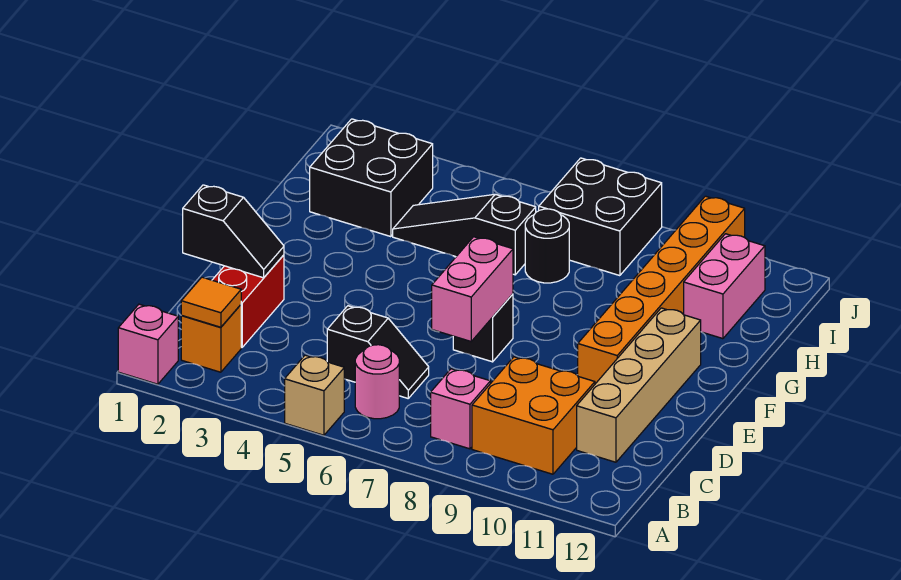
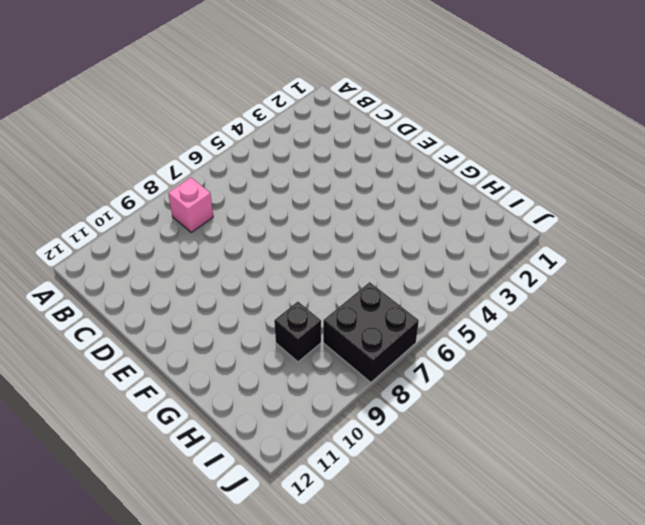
black 1x1 brick [274,302,321,362] -> black 1x1 brick moved to [453,294,513,362]
none -> pink 1x1 brick [118,304,178,384]
none -> tan 1x1 brick [285,355,344,435]
none -> orange 1x1 brick [181,305,241,372]

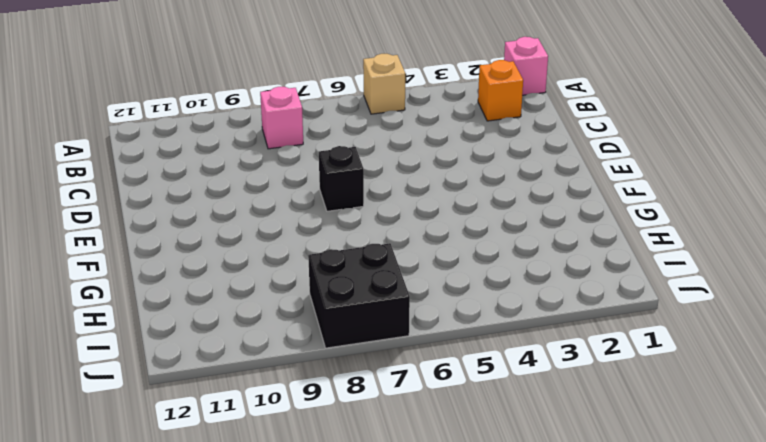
none -> pink 1x1 round brick [355,345,399,419]
none -> orange 2x2 brick [472,357,595,474]
none -> red 1x2 brick [213,255,284,347]

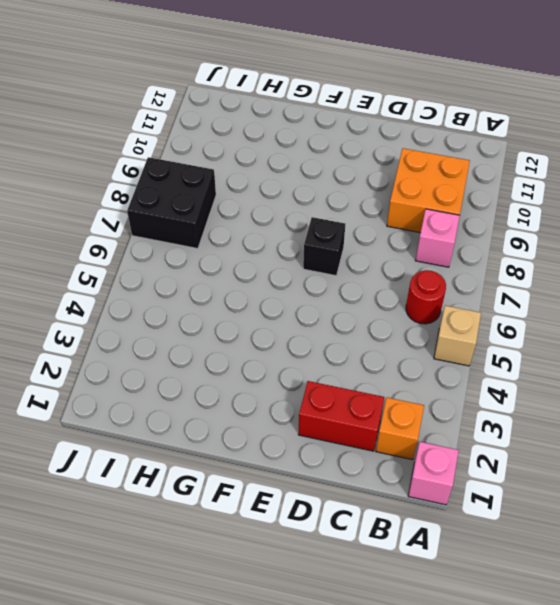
red 1x1 round brick [406,270,446,324] -> pink 1x1 round brick [355,345,399,419]
none -> black 1x2 slope [327,306,429,398]
none -> tan 1x4 brick [577,308,701,462]
none -> orange 1x6 brick [578,196,745,384]

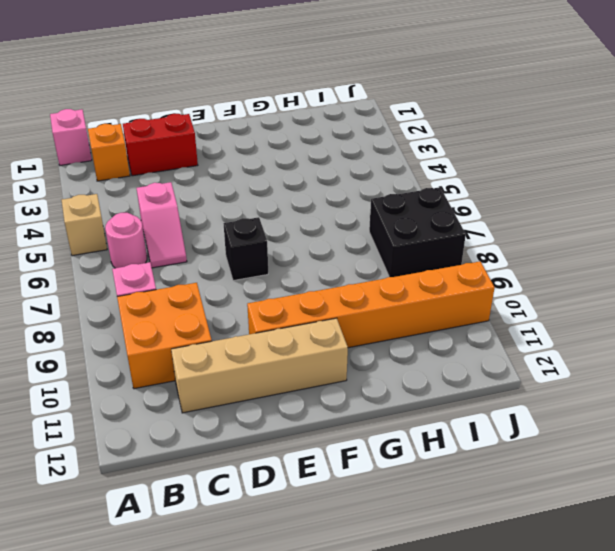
pink 1x2 slope [136,182,187,268] -> black 1x2 slope [327,306,429,398]
none -> black 2x2 brick [310,119,433,237]
none -> black 1x3 slope [393,194,536,275]
none -> black 1x1 round brick [525,209,569,283]

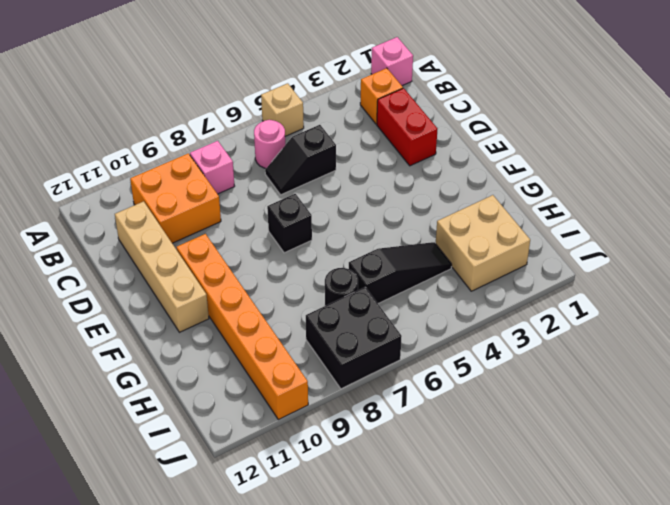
tan 2x2 brick [436,195,530,291] -> black 2x2 brick [310,119,433,237]
none -> pink 1x2 brick [684,234,765,339]
none -> orange 1x1 tile [181,277,241,327]
none -> black 1x2 slope [183,185,284,278]

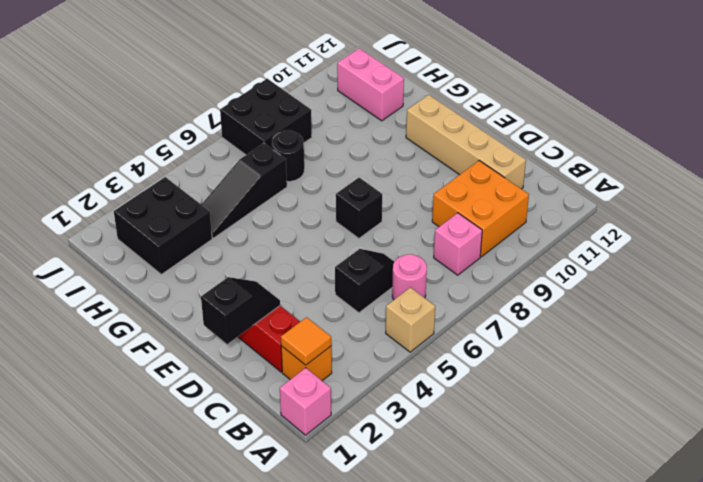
none -> orange 1x6 brick [578,196,745,384]
none -> pink 1x2 brick [432,237,513,341]

